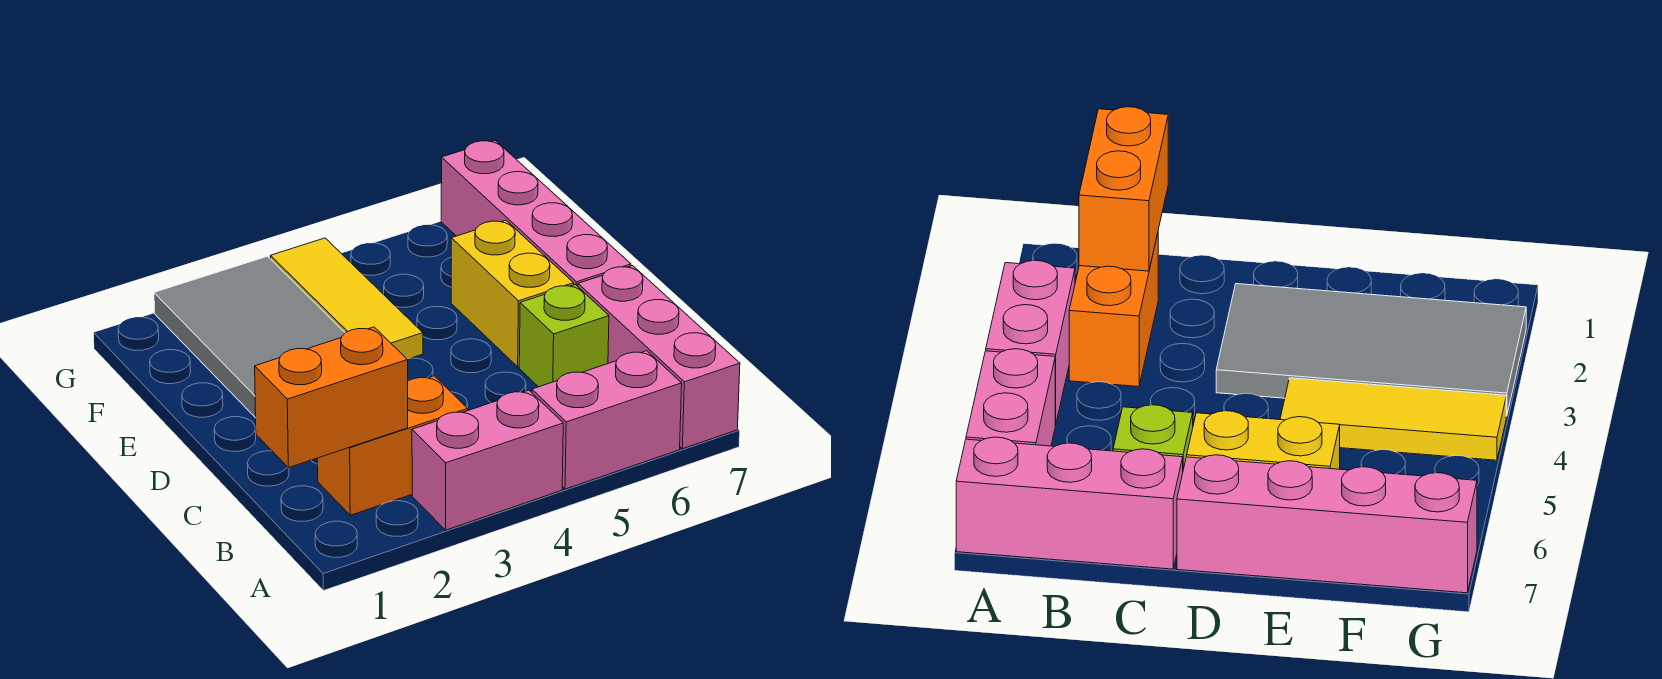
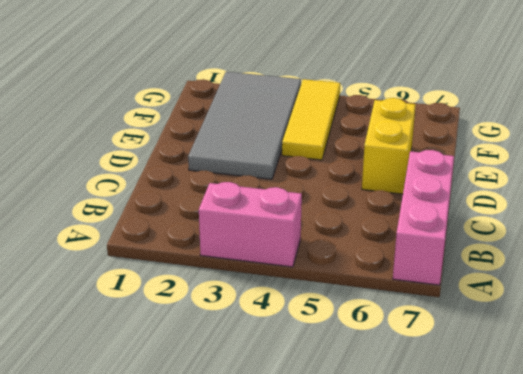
none -> pink 1x2 brick [532,351,682,489]
none -> orange 1x2 brick [317,376,468,515]

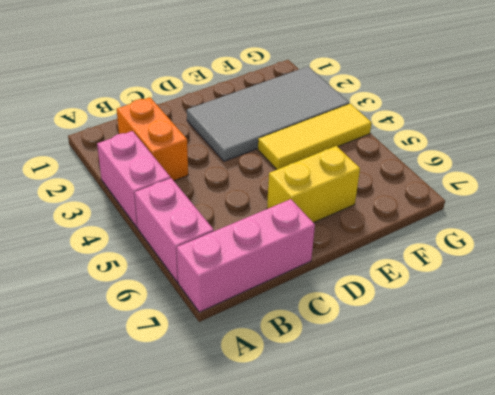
none -> lime 1x1 brick [519,285,609,387]
none -> pink 1x4 brick [441,140,631,286]

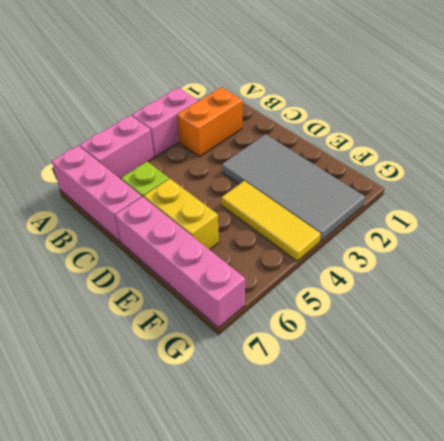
none -> orange 1x2 brick [255,327,408,468]

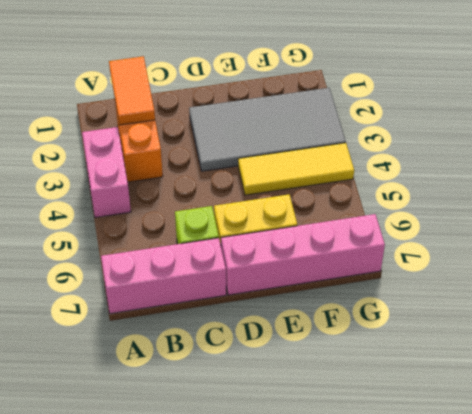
orange 1x2 tile [109,56,155,125] -> orange 1x2 brick [255,327,408,468]
none -> pink 1x2 brick [532,351,682,489]

